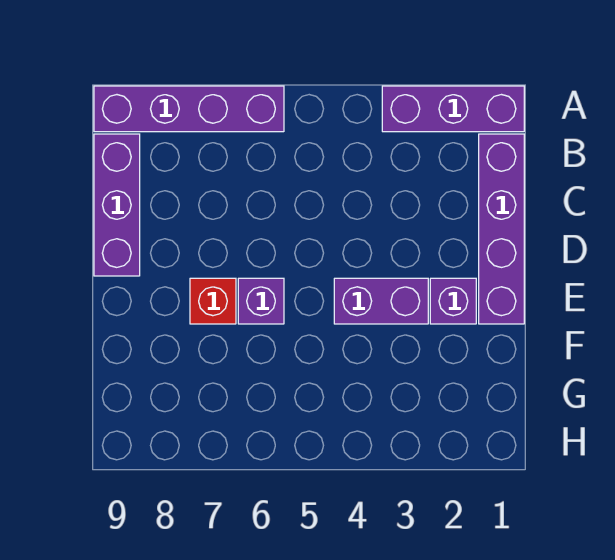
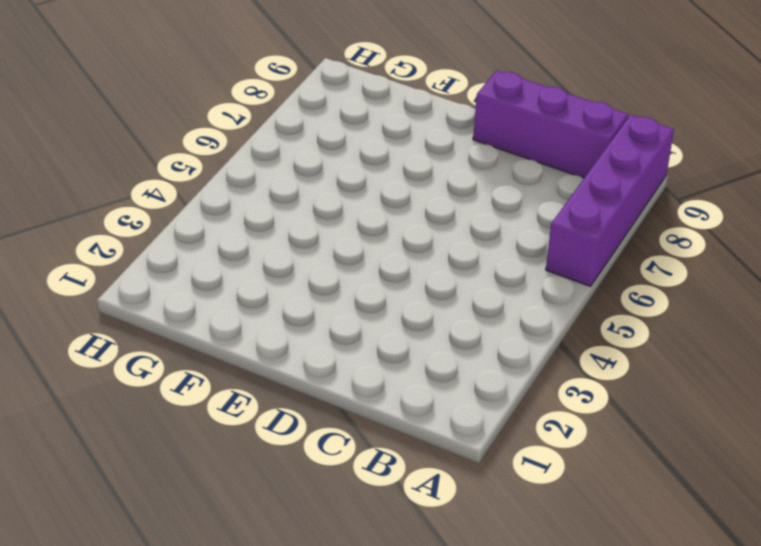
none -> purple 1x3 brick [382,86,524,132]
none -> purple 1x4 brick [479,134,524,324]

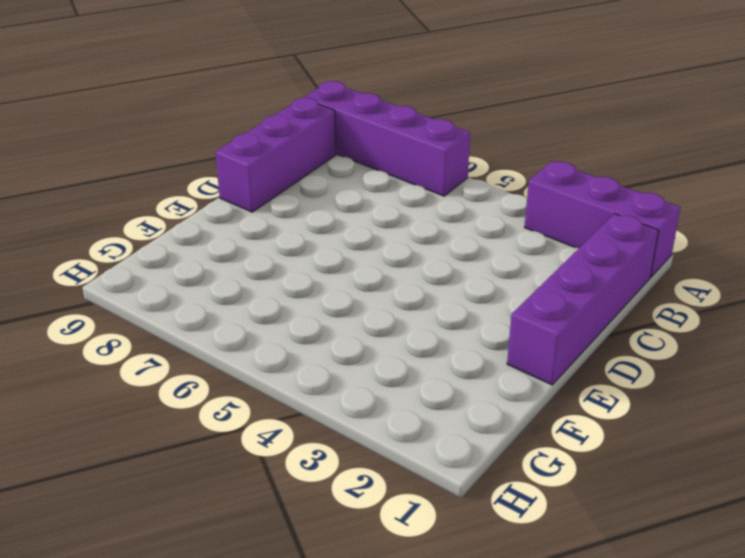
none -> purple 1x1 brick [430,278,476,324]
none -> purple 1x2 brick [334,278,428,324]

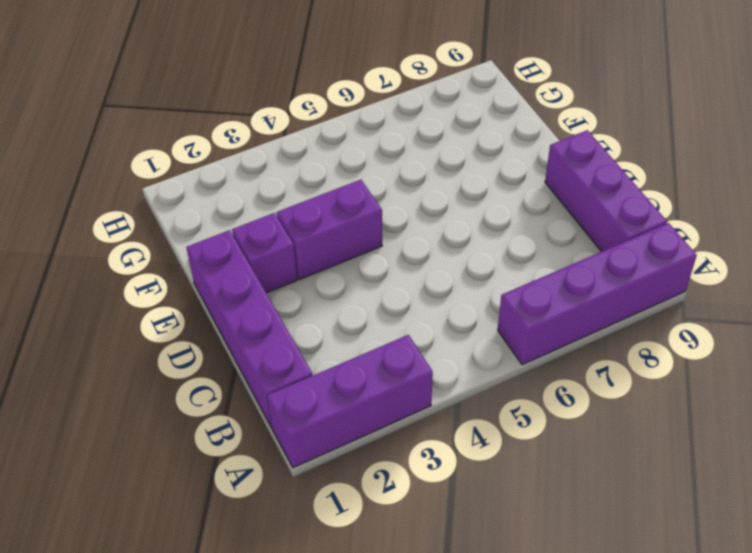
none -> purple 1x1 brick [238,278,284,324]
none -> red 1x1 brick [190,278,236,324]

